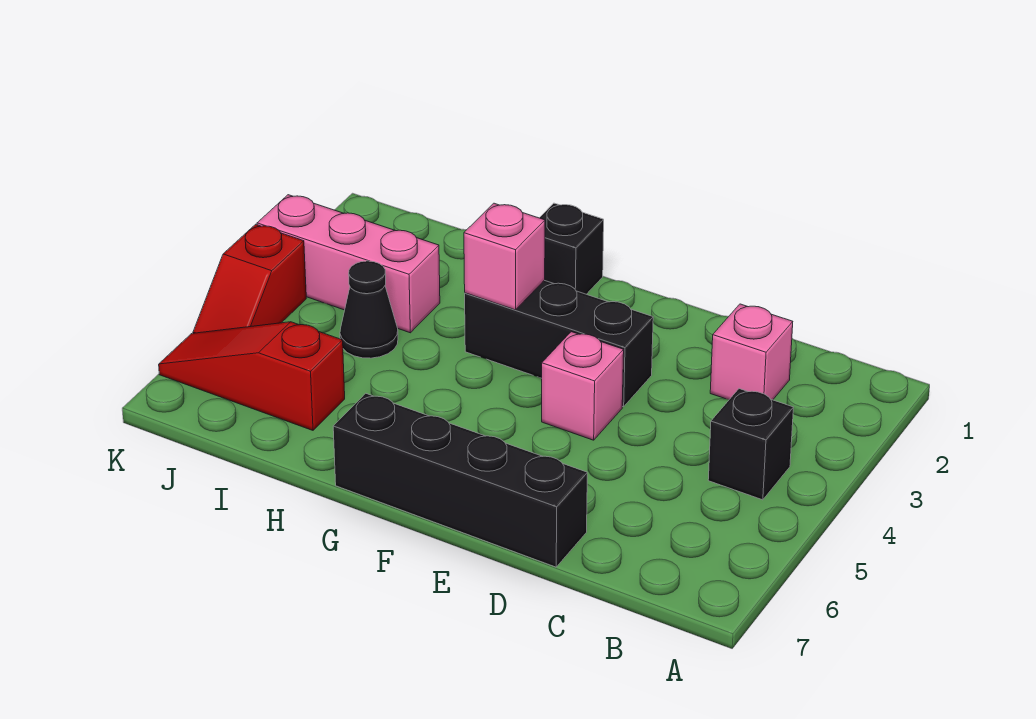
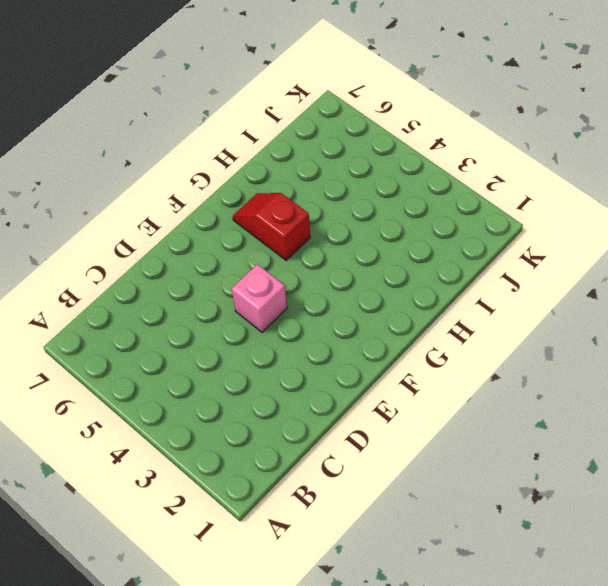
red 1x2 slope [233,193,310,260] -> red 1x2 slope moved to [193,224,306,333]
none -> black 1x1 brick [708,389,794,500]
none -> pink 1x1 brick [710,304,793,400]

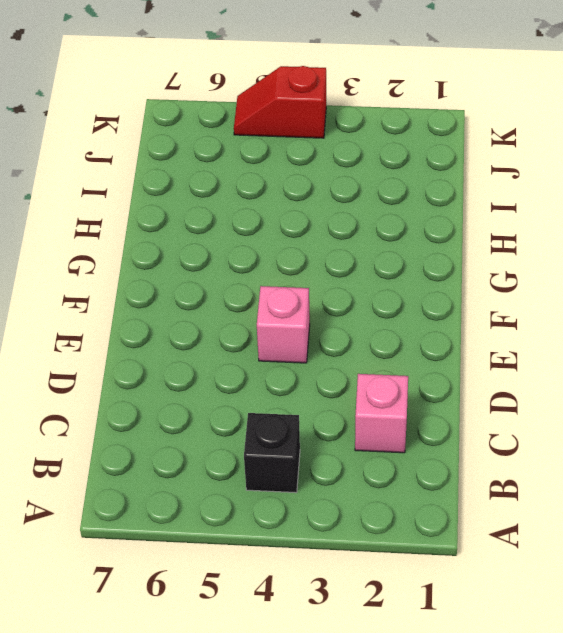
none -> black 1x4 brick [333,393,587,567]
none -> black 1x3 brick [465,280,653,407]

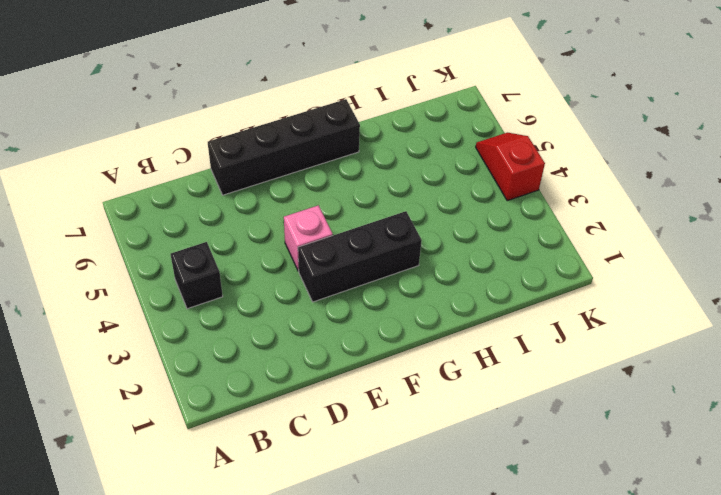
none -> pink 1x1 brick [710,304,793,400]
none -> black 1x1 brick [540,203,604,294]

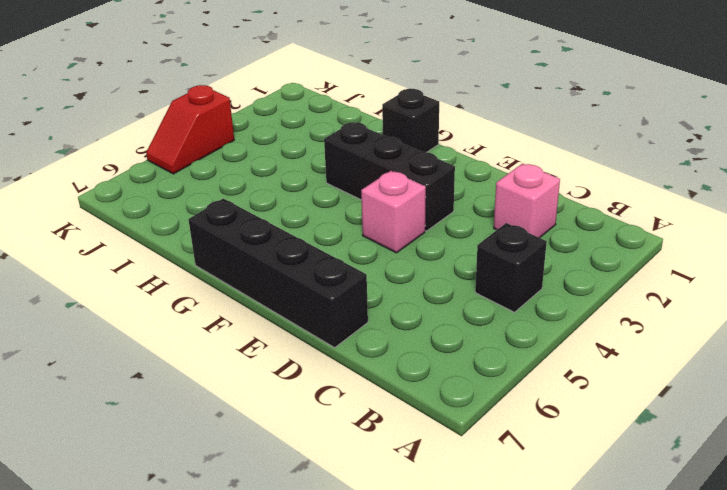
none -> pink 1x3 brick [257,195,440,333]
none -> black 1x1 cone [340,261,398,358]

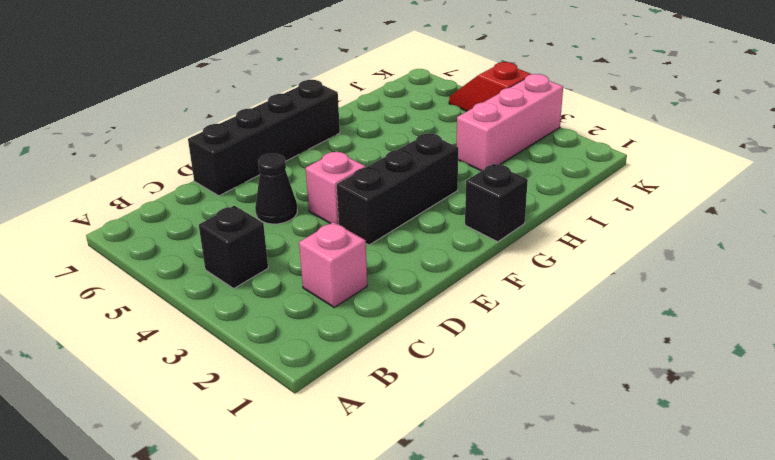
black 1x1 cone [255,153,297,224] -> black 1x1 cone moved to [340,261,398,358]
none -> red 1x3 slope [159,322,345,430]
none -> pink 1x1 brick [464,203,545,310]

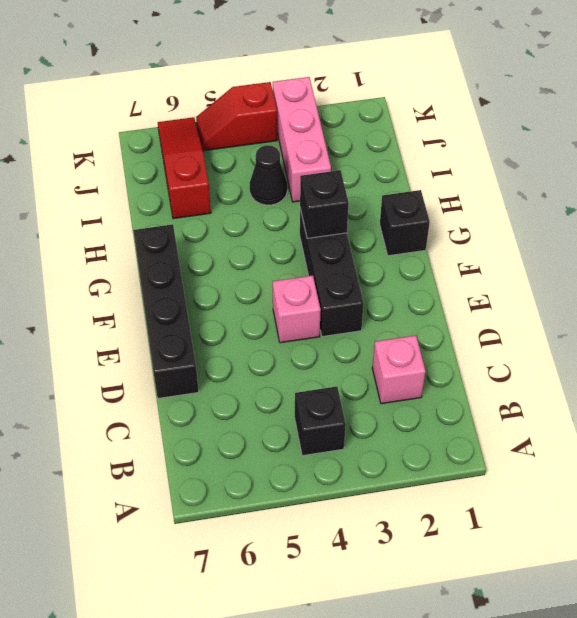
black 1x1 brick [300,170,349,238] -> pink 1x1 brick [464,203,545,310]

